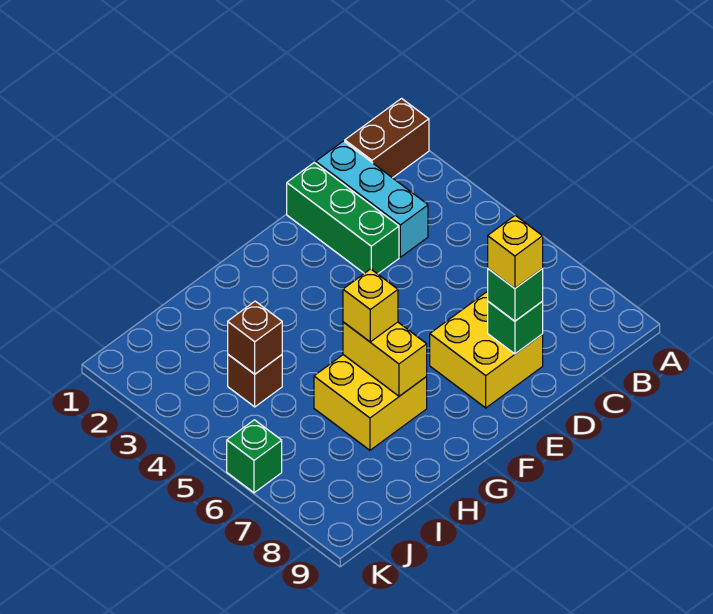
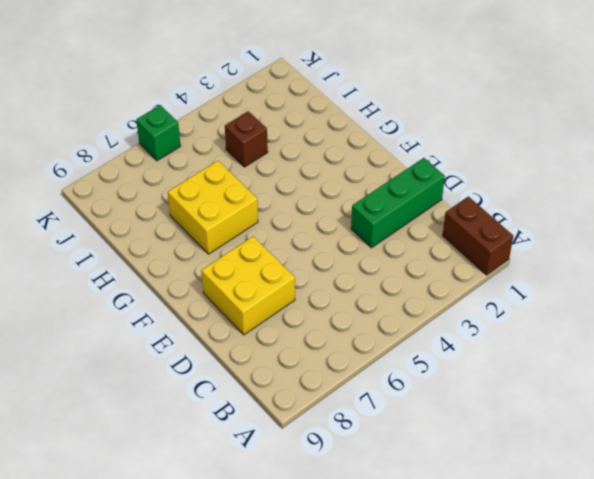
none -> cyan 1x3 brick [316,141,428,257]
none -> green 1x1 brick [488,302,543,354]
none -> yellow 1x2 brick [343,322,427,396]

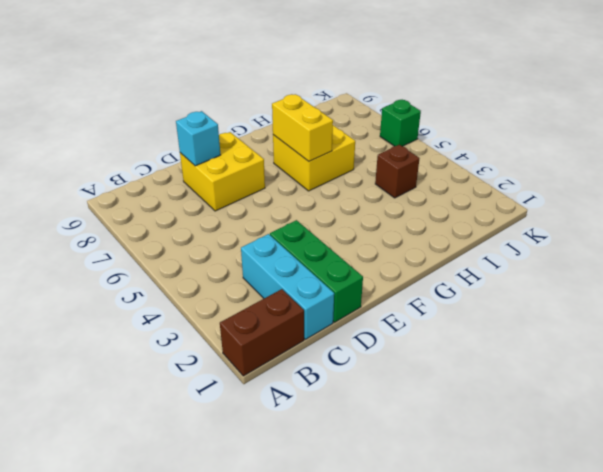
cyan 1x1 brick [176,111,220,166] -> green 1x1 brick [488,302,543,354]
none -> brown 1x1 brick [228,301,282,374]
none -> green 1x1 brick [488,269,543,321]
none -> yellow 1x1 brick [343,269,398,342]

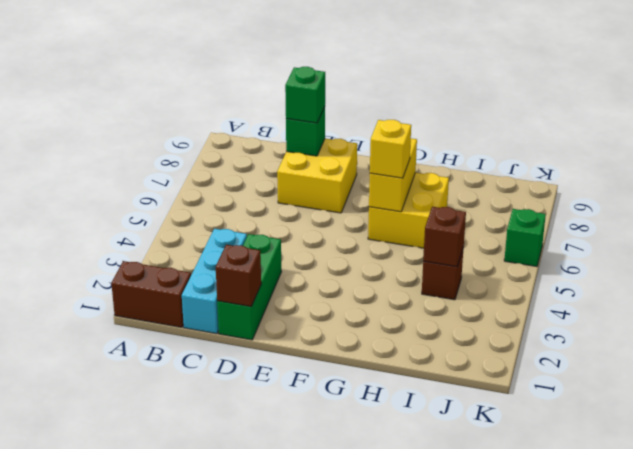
brown 1x1 brick [216,245,261,307] -> none
none -> yellow 1x1 brick [488,215,543,288]

